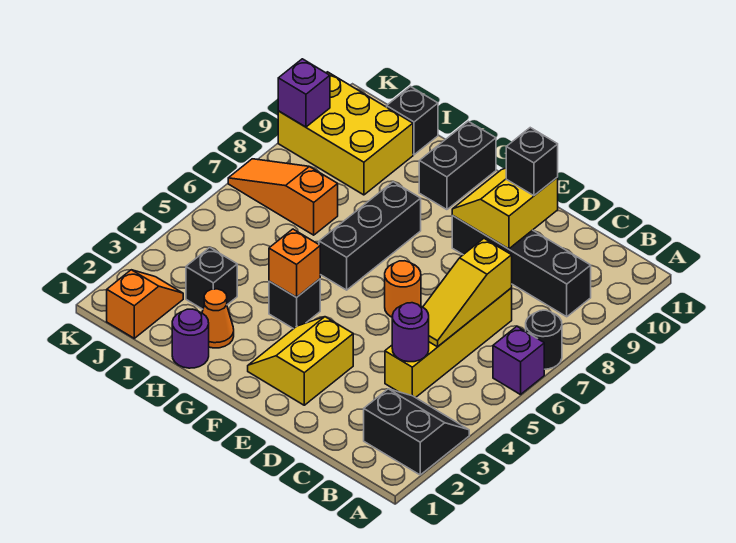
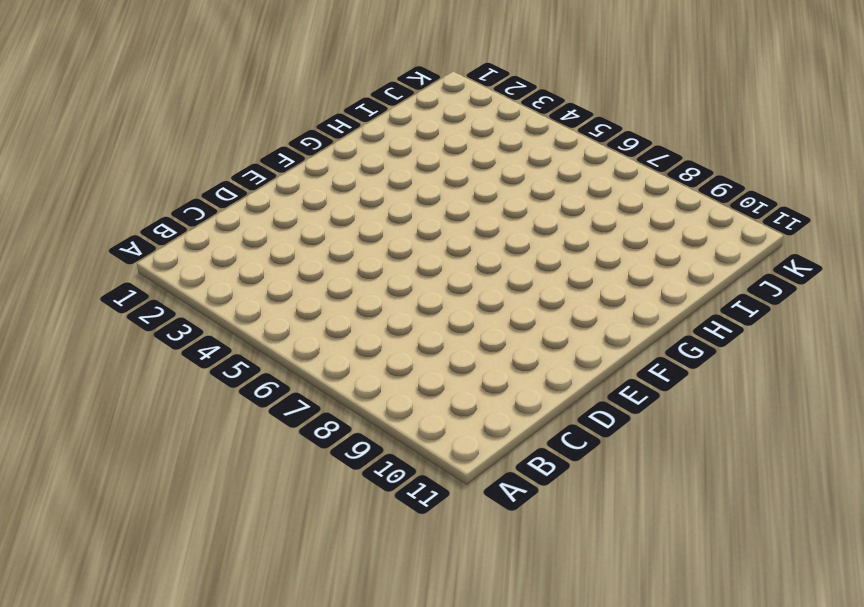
none -> black 2x2 slope [364,389,469,475]
none -> purple 1x1 brick [493,326,544,395]
none -> black 1x1 round brick [526,310,562,369]

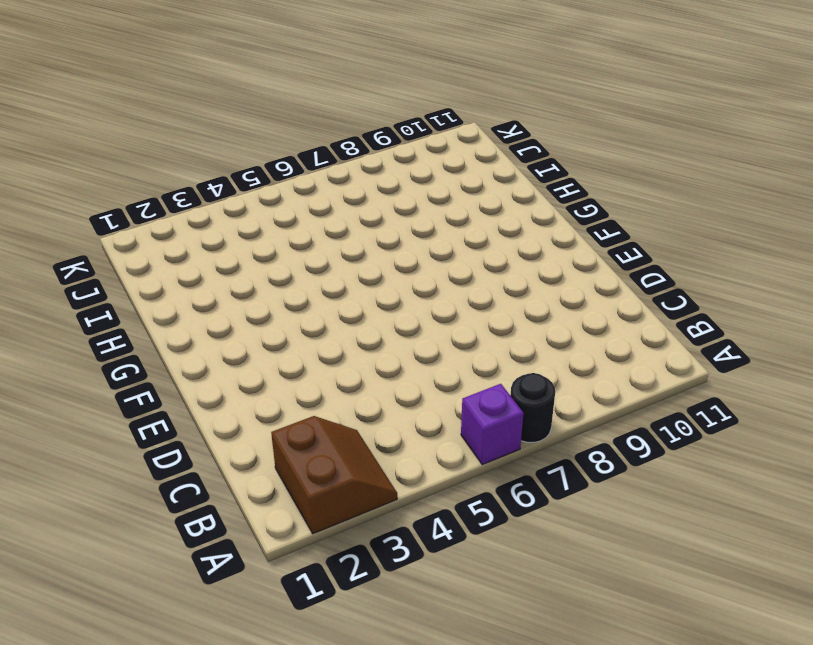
brown 2x2 slope [271,416,397,534] -> black 2x2 slope [364,389,469,475]
none -> black 1x4 brick [452,216,591,317]
none -> yellow 1x4 brick [385,288,512,398]
none -> yellow 2x2 slope [248,317,353,405]

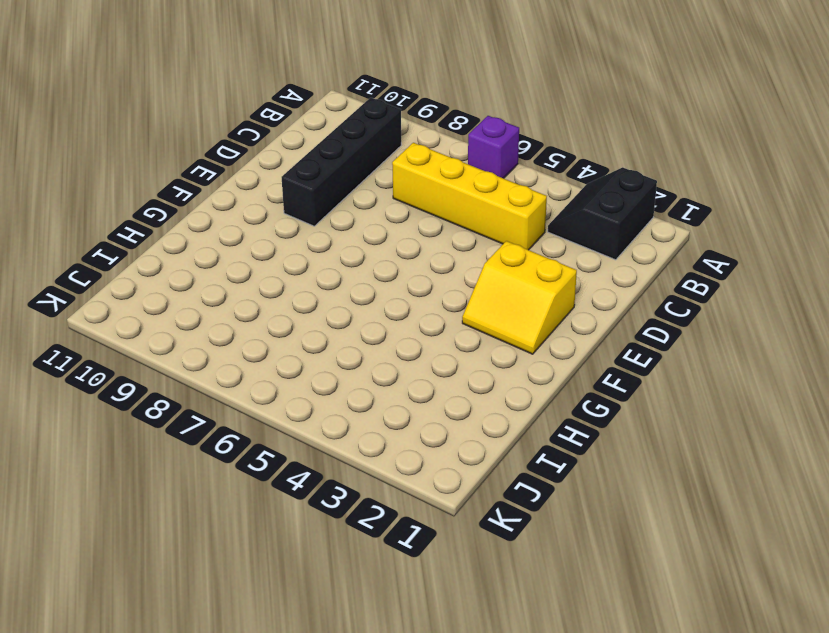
none -> black 1x1 round brick [526,310,562,369]
none -> orange 1x1 round brick [385,261,421,317]
none -> black 1x1 brick [269,279,320,329]

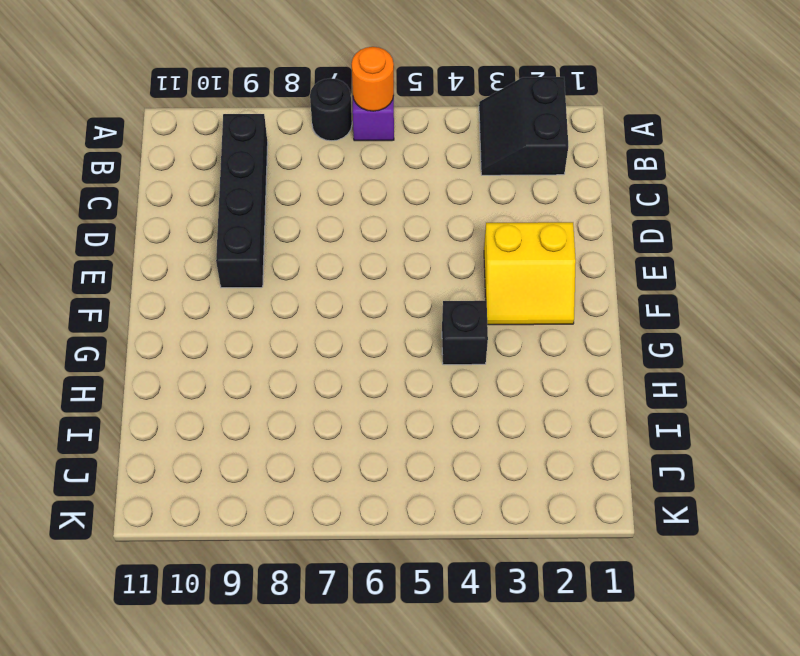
orange 1x1 round brick [352,47,394,111] -> orange 1x1 round brick moved to [385,261,421,317]
none -> yellow 1x4 brick [385,288,512,398]
none -> black 1x3 brick [319,182,421,290]
none -> black 1x2 brick [419,121,496,210]

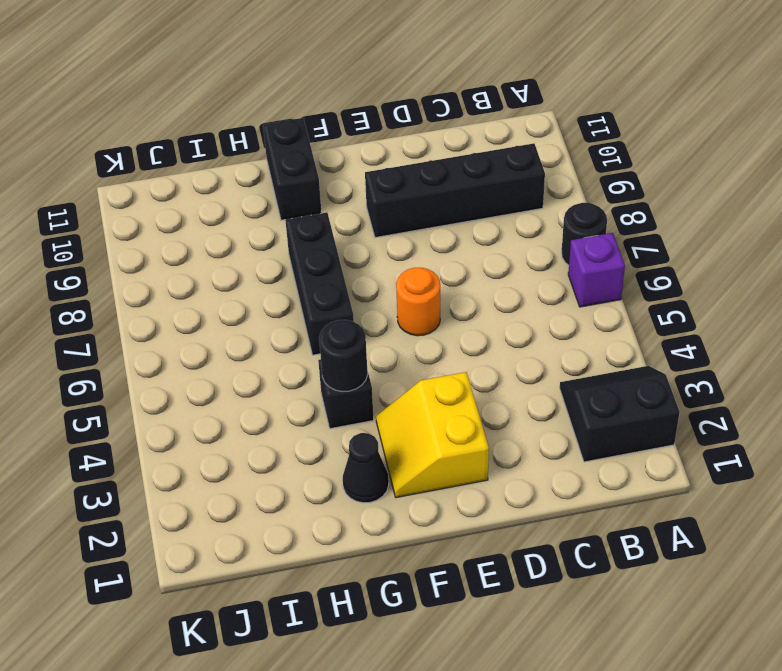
black 1x1 cone [343,433,389,503] -> none
black 1x1 round brick [319,320,368,392] -> orange 1x1 brick [269,229,320,297]
none -> yellow 1x4 brick [385,288,512,398]
none -> purple 1x1 round brick [172,309,209,368]
none -> orange 1x1 cone [202,289,234,348]

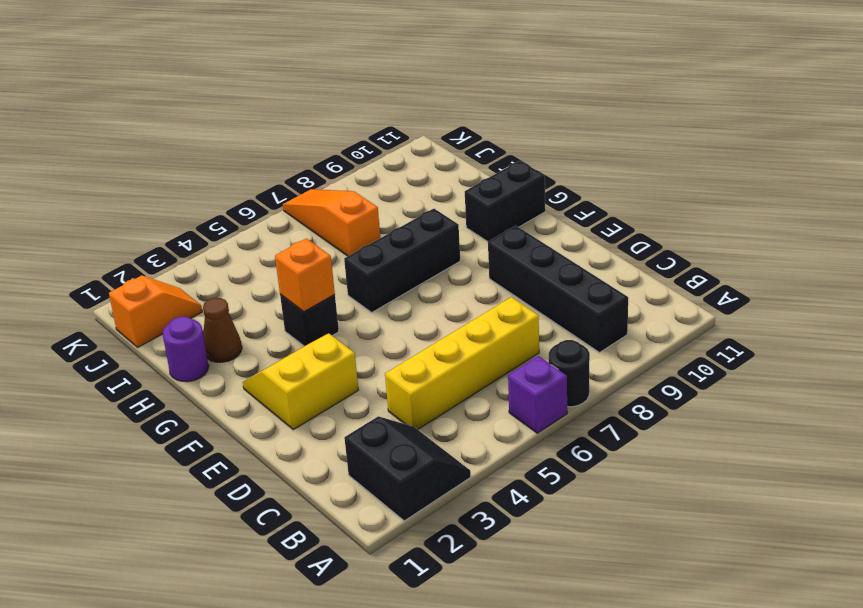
brown 1x1 cone [203,298,242,362] -> orange 1x1 cone [202,289,234,348]
none -> orange 1x1 round brick [385,261,421,317]
none -> black 1x1 brick [186,248,237,309]
none -> yellow 2x3 brick [278,72,413,195]

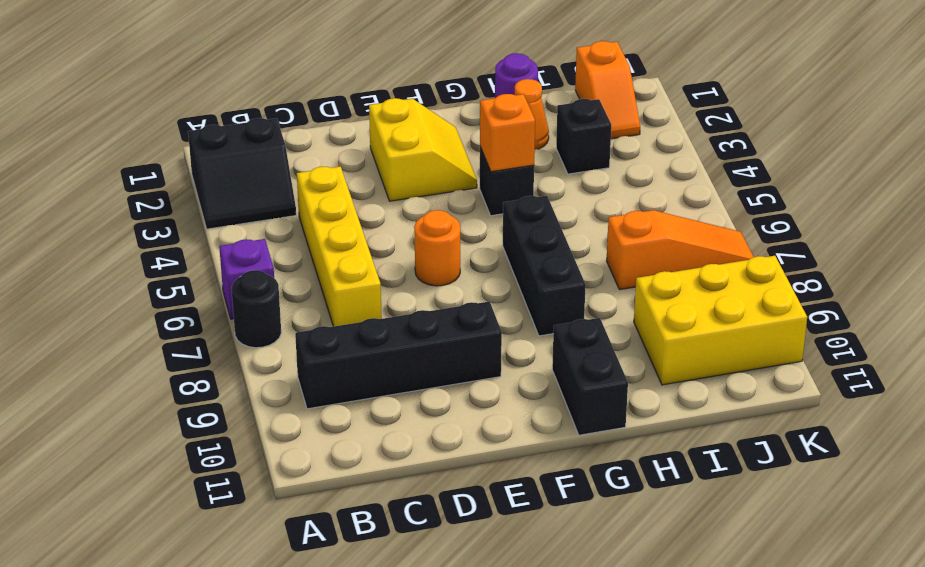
none -> black 1x1 brick [387,87,438,155]
none -> purple 1x1 round brick [392,303,429,362]
none -> yellow 1x3 slope [423,239,512,347]

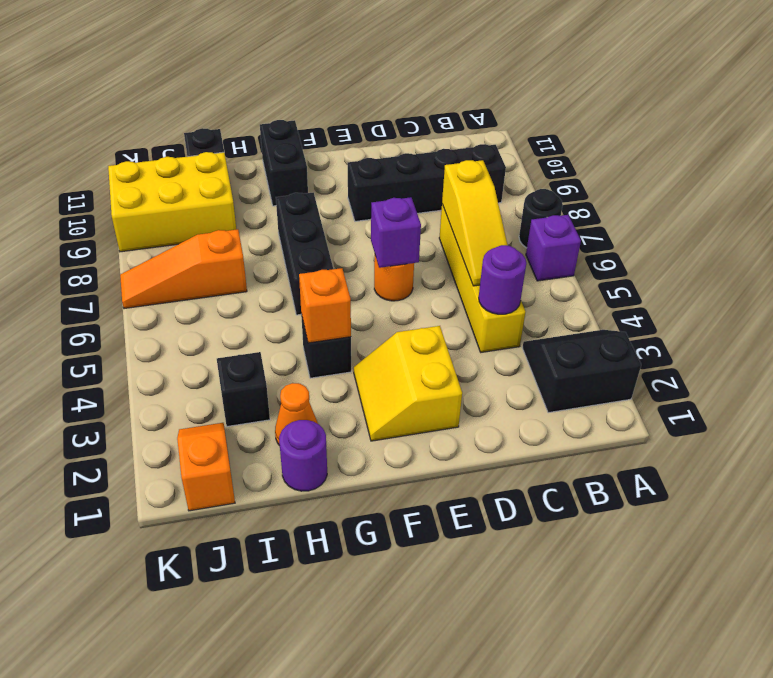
purple 1x1 brick [371,197,421,268] -> purple 1x1 brick moved to [278,59,330,127]
none -> yellow 2x2 slope [452,168,558,249]
none -> black 1x1 brick [506,128,558,196]

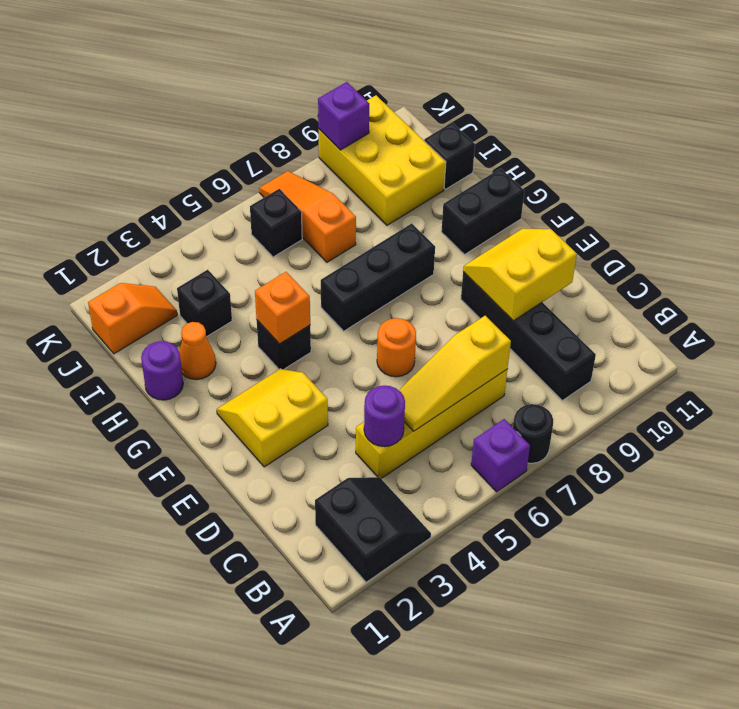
black 1x1 brick [250,189,302,257] -> black 1x1 brick moved to [506,128,558,196]

